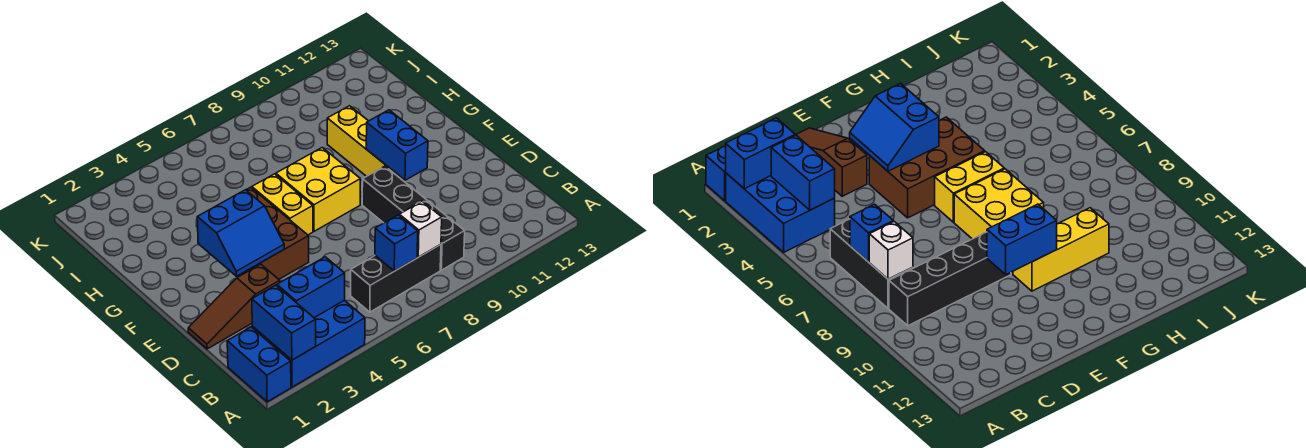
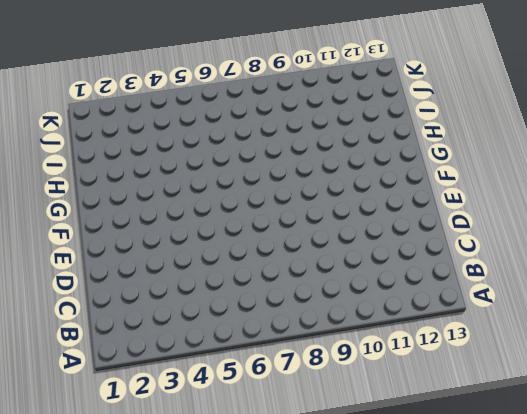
none -> blue 1x2 brick [227,327,291,402]
none -> blue 2x3 brick [252,300,365,387]
none -> black 1x3 brick [351,244,441,312]

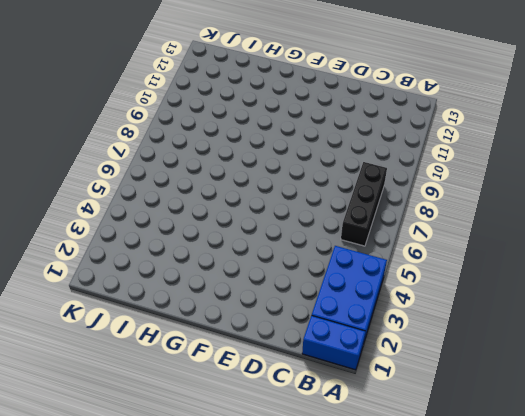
none -> black 1x4 brick [362,166,465,270]
none -> brown 1x3 slope [188,264,280,349]
none -> brown 2x3 brick [243,187,309,279]

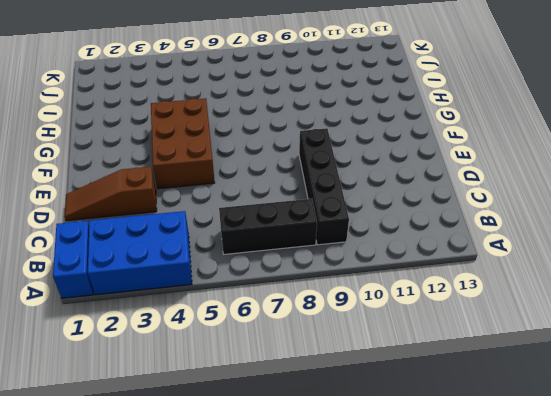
none -> yellow 1x2 brick [252,174,313,235]
none -> yellow 2x2 brick [276,148,360,231]
none -> yellow 1x3 brick [327,106,404,181]

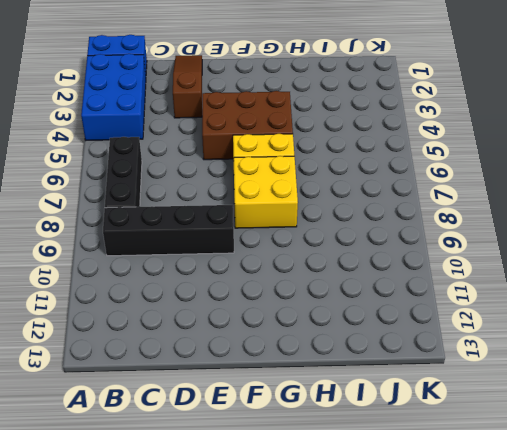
none -> yellow 1x3 brick [327,106,404,181]
none -> blue 1x2 brick [252,285,316,360]
none -> blue 1x2 brick [277,257,345,318]

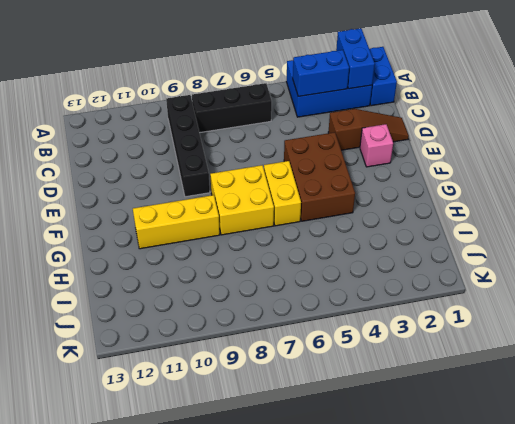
pink 1x1 brick [360,124,393,167] -> none
yellow 1x3 brick [133,195,220,249] -> yellow 1x3 brick turned to [327,106,404,181]
none -> blue 1x1 brick [375,215,418,271]
none -> white 1x1 brick [399,201,442,257]
none -> blue 2x2 slope [197,190,284,276]

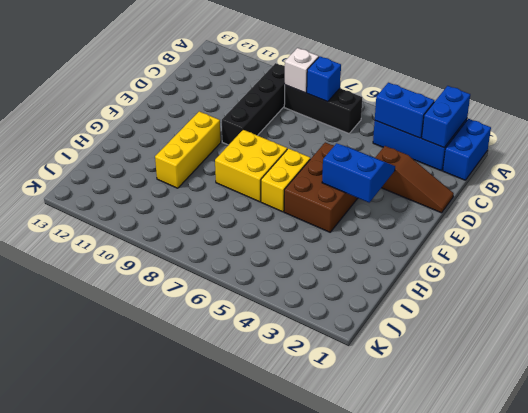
none -> blue 1x2 brick [366,110,428,180]

